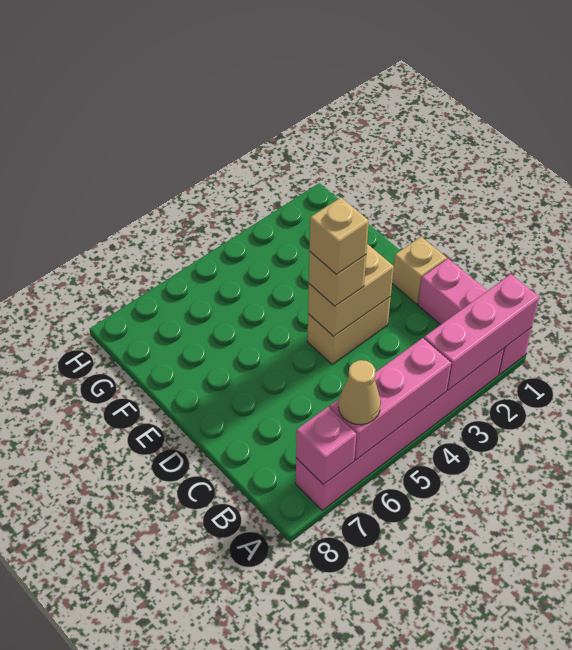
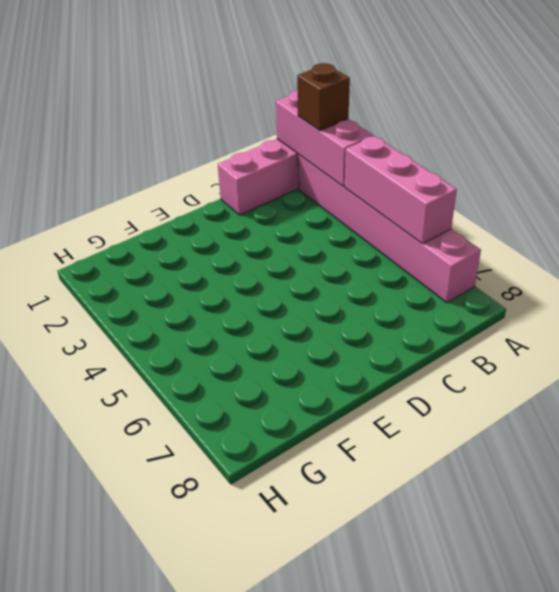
brown 1x1 brick [297,63,350,131] -> none
none -> tan 1x1 brick [392,237,447,304]
none -> tan 1x2 brick [307,297,391,364]

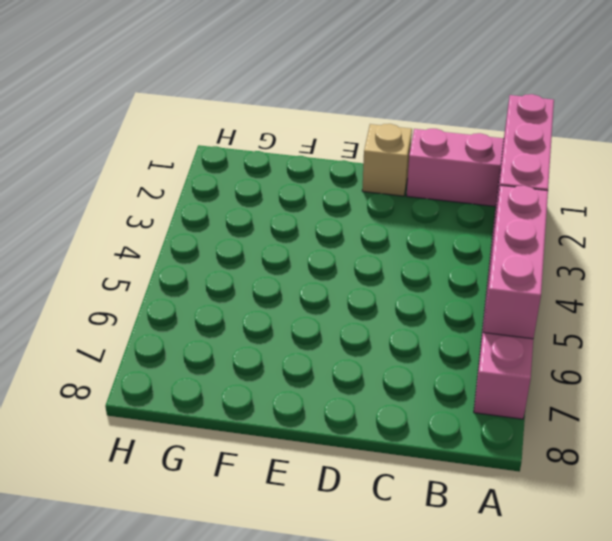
none -> tan 1x2 brick [307,297,391,364]
none -> pink 1x1 brick [296,407,356,485]

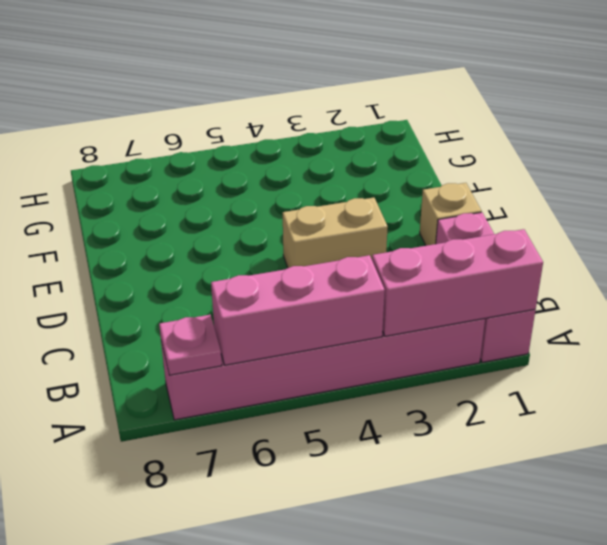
pink 1x1 plate [159,315,222,375] -> pink 1x1 brick [296,407,356,485]
none -> tan 1x2 brick [308,244,394,336]
none -> tan 1x1 cone [338,360,381,425]

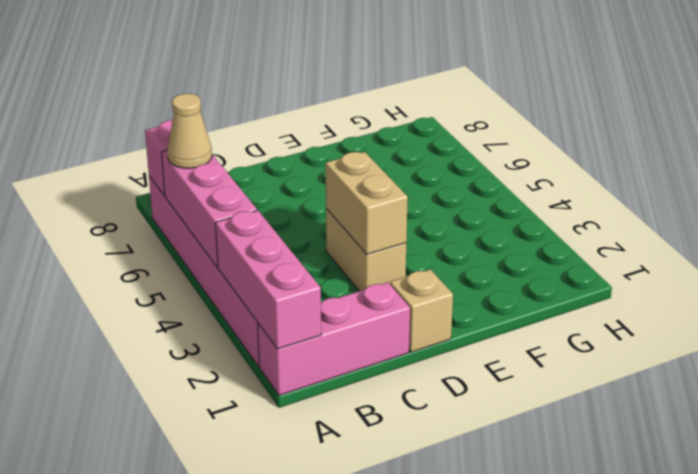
none -> tan 1x1 brick [309,252,366,306]
none -> tan 1x1 brick [309,198,369,274]

